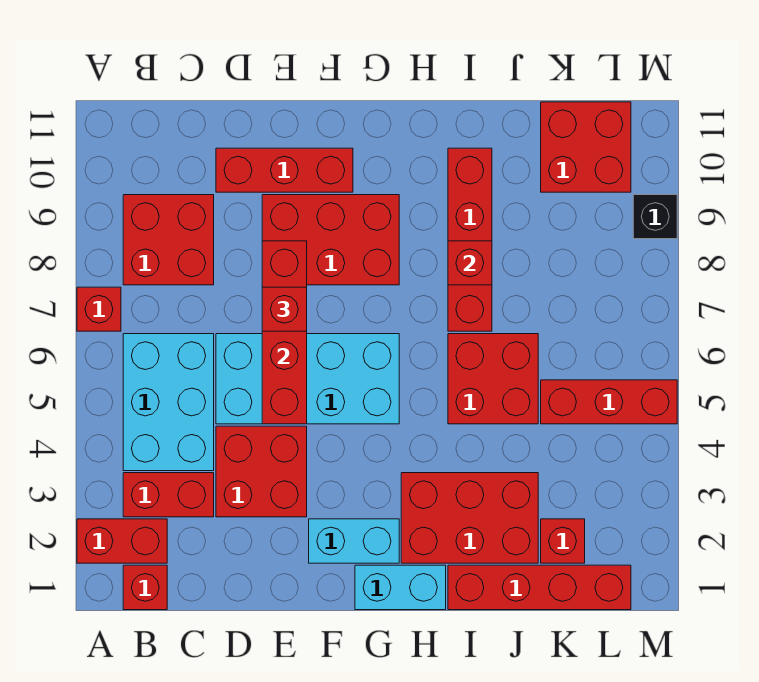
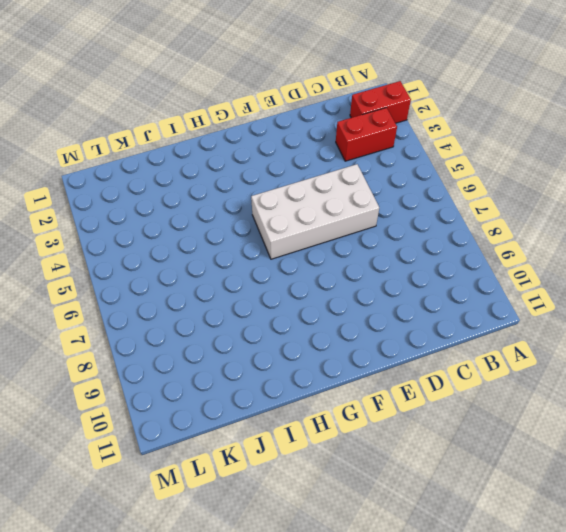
white 2x4 brick [251,164,379,259] -> cyan 2x4 brick [216,334,399,424]
none -> red 1x1 brick [77,287,121,331]
none -> red 1x1 brick [123,565,167,610]
none -> cyan 2x3 brick [123,334,214,471]

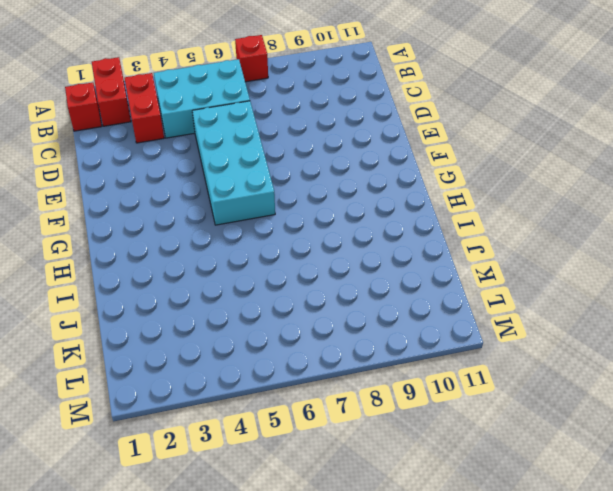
none -> red 2x2 brick [123,195,214,285]
none -> red 2x2 brick [216,426,307,517]
none -> red 1x3 brick [216,148,353,192]

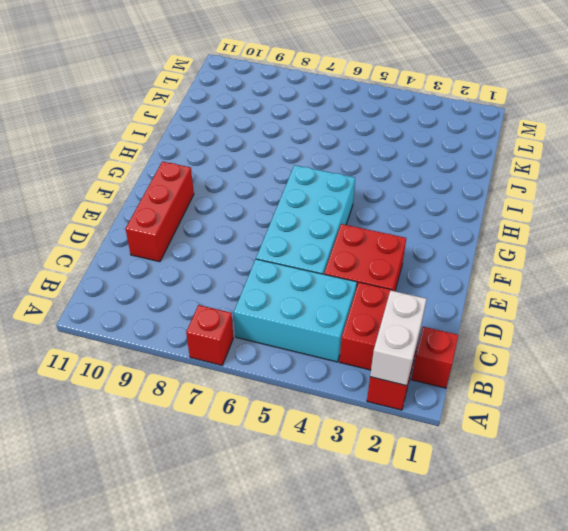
white 1x2 brick [370,290,426,386] -> none
none -> red 2x2 brick [123,195,214,285]
none -> red 2x3 brick [262,195,399,285]
none -> cyan 1x2 brick [309,519,399,563]

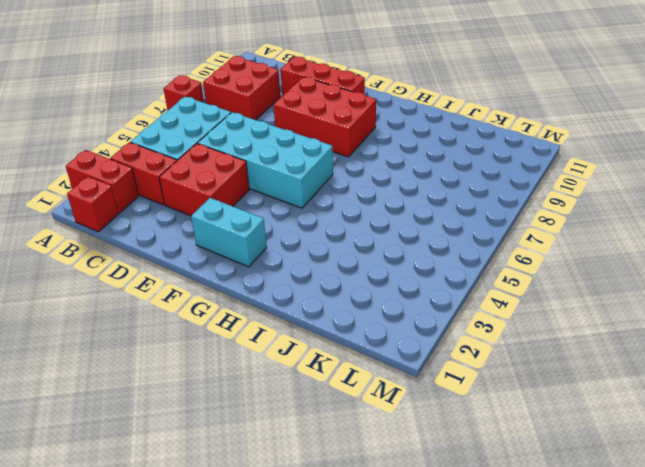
none -> cyan 1x2 brick [355,565,446,610]
none -> red 2x3 brick [401,473,538,563]
none -> red 1x4 brick [448,565,631,610]

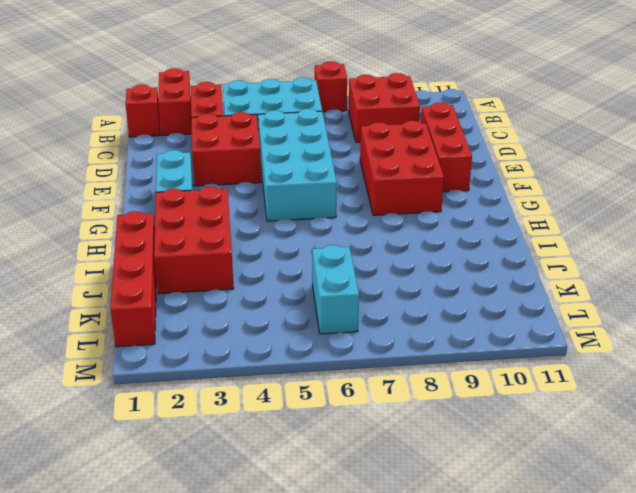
cyan 1x2 brick [312,245,359,334] -> cyan 1x2 brick moved to [355,565,446,610]
none -> red 2x2 brick [448,334,538,424]
none -> red 1x4 brick [448,148,492,331]
none -> red 1x1 brick [541,519,585,563]

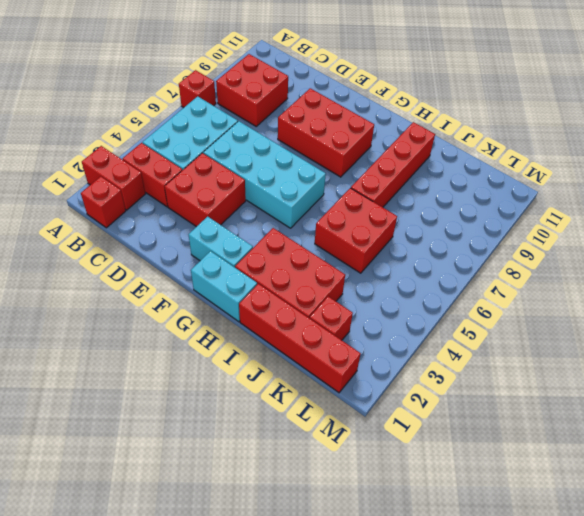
none -> red 1x3 brick [216,148,353,192]
none -> red 1x3 brick [541,380,677,424]
none -> red 2x2 brick [541,102,631,192]

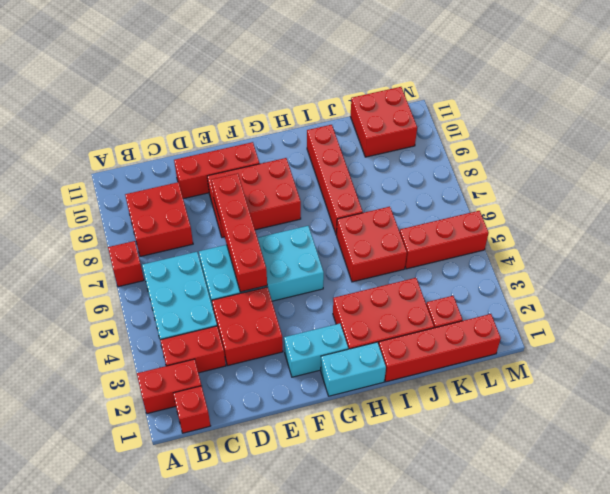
none -> black 1x1 brick [633,195,677,239]
none -> red 1x1 brick [448,241,492,285]
none -> red 1x1 brick [262,287,307,331]

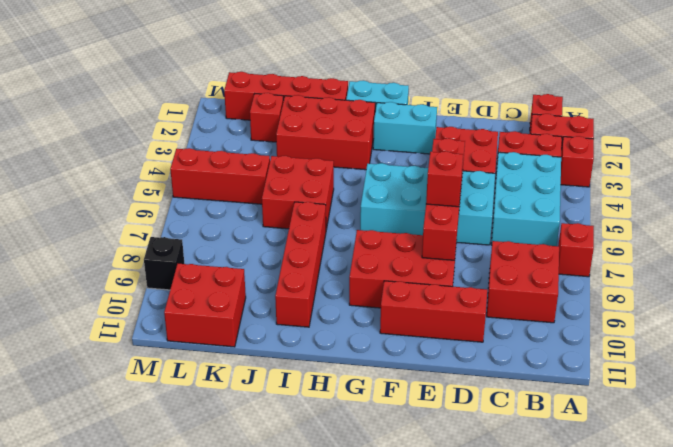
red 1x1 brick [561,136,594,187] -> red 1x1 brick moved to [448,241,492,285]

